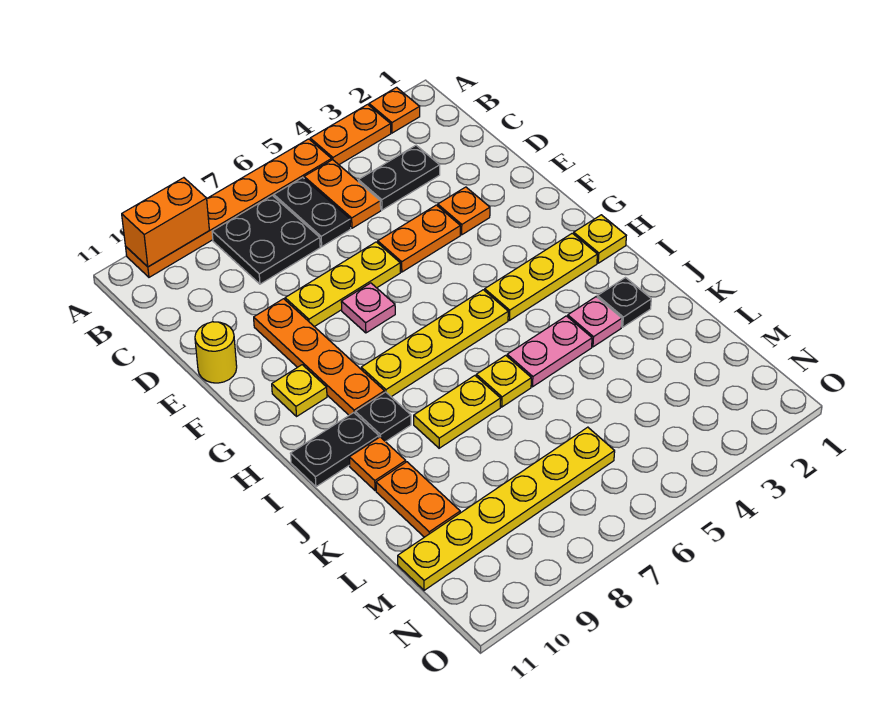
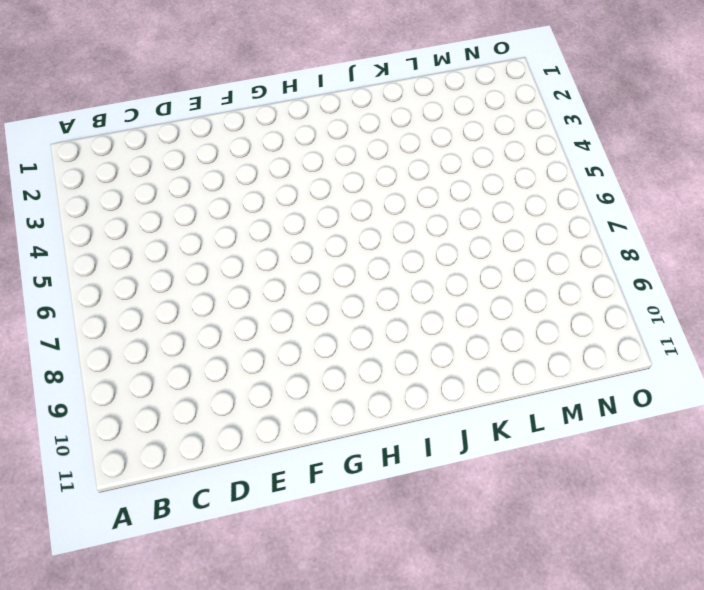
none -> orange 1x1 plate [369,87,420,133]
none -> orange 1x2 plate [310,104,391,165]
none -> orange 1x6 plate [126,139,332,277]

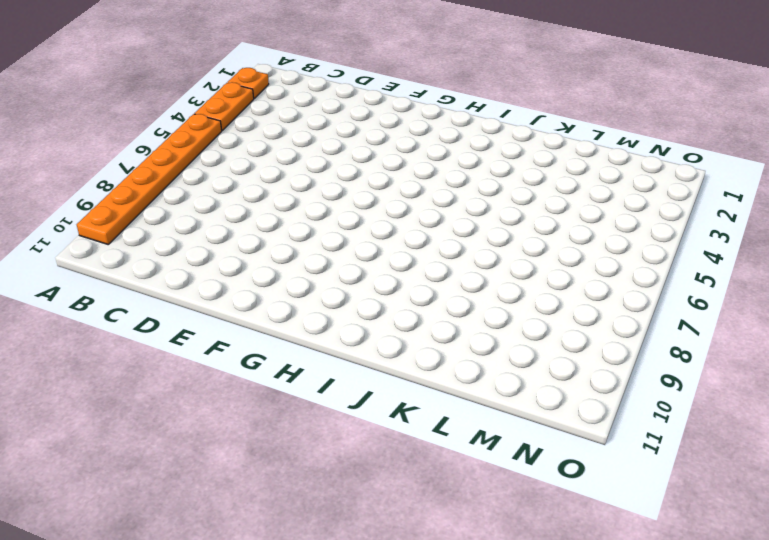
none -> orange 1x2 plate [304,160,381,228]
none -> black 1x2 plate [274,177,351,247]
none -> black 2x2 plate [212,195,320,284]

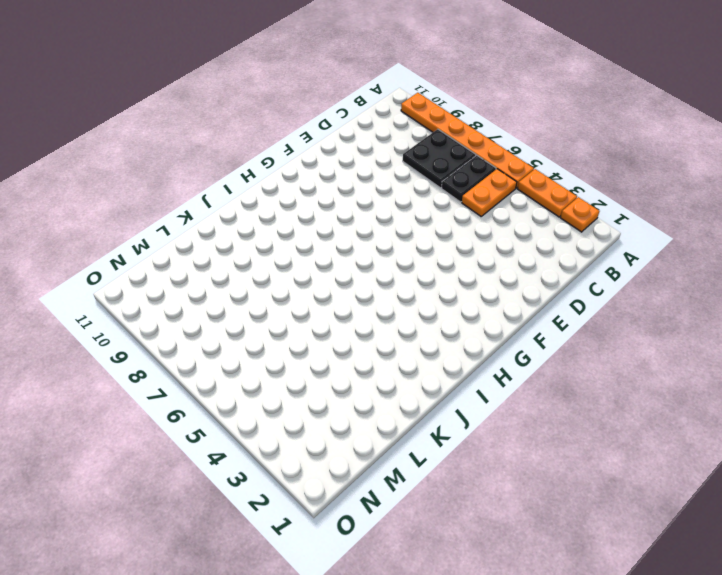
none -> black 1x2 plate [358,145,440,210]
none -> orange 1x1 plate [438,187,490,235]
none -> orange 1x2 plate [378,205,460,272]

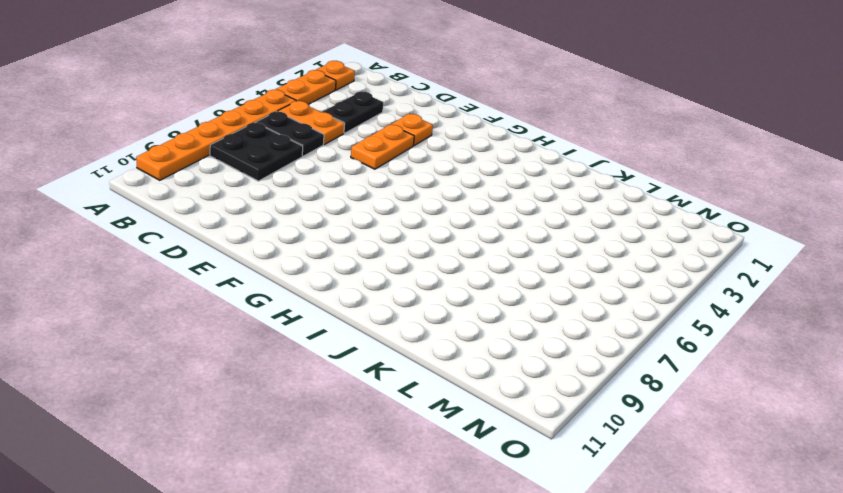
none -> yellow 1x3 plate [285,242,400,327]
none -> orange 1x4 plate [254,299,384,415]
none -> yellow 1x1 round brick [195,322,237,383]

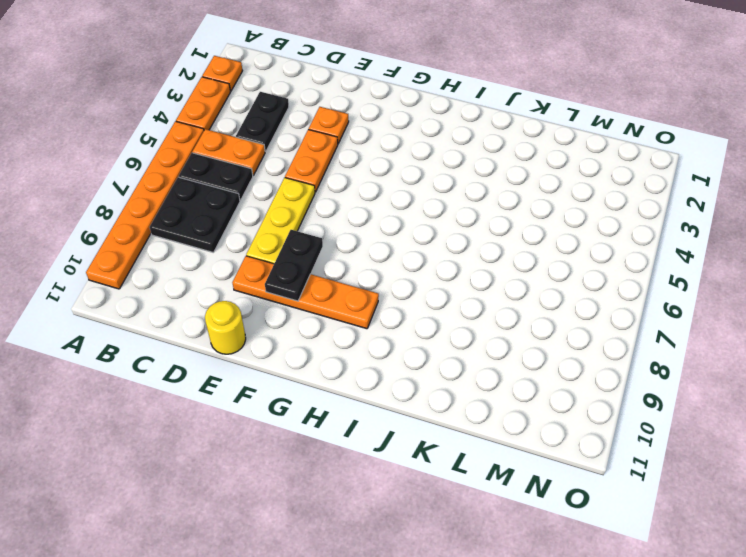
black 1x2 plate [265,230,323,301] -> black 1x2 plate moved to [290,413,379,487]
none -> pink 1x1 plate [341,283,395,333]
none -> yellow 1x1 plate [272,365,327,416]
none -> yellow 1x1 plate [574,215,626,263]

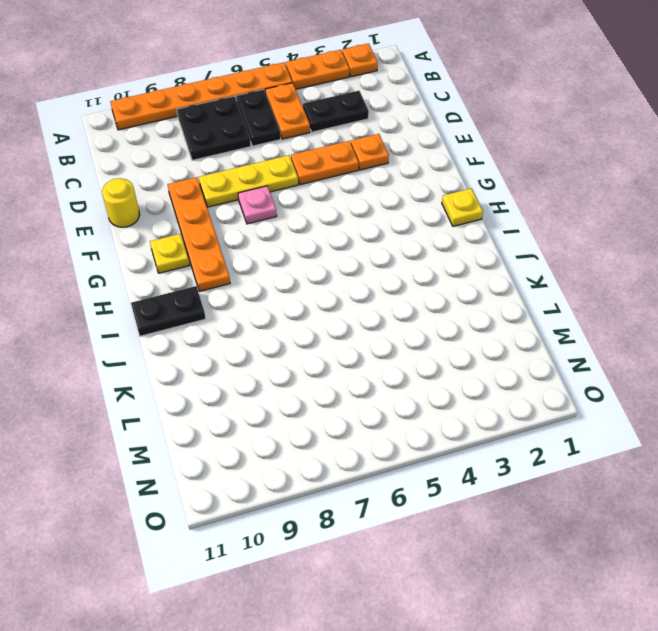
none -> yellow 1x3 plate [485,233,597,320]
none -> yellow 1x4 plate [361,290,508,397]
none -> black 1x1 plate [355,392,411,442]

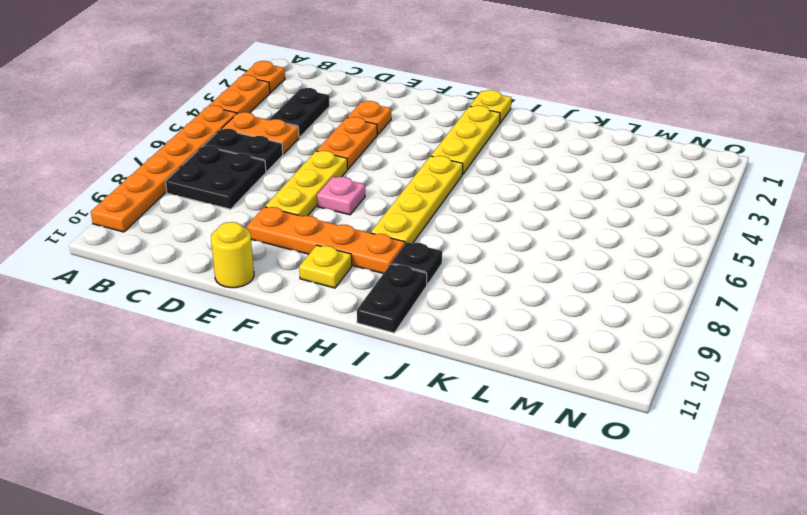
none -> black 1x1 plate [597,278,651,327]
none -> pink 1x1 plate [568,297,622,347]
none -> pink 1x2 plate [507,316,592,387]

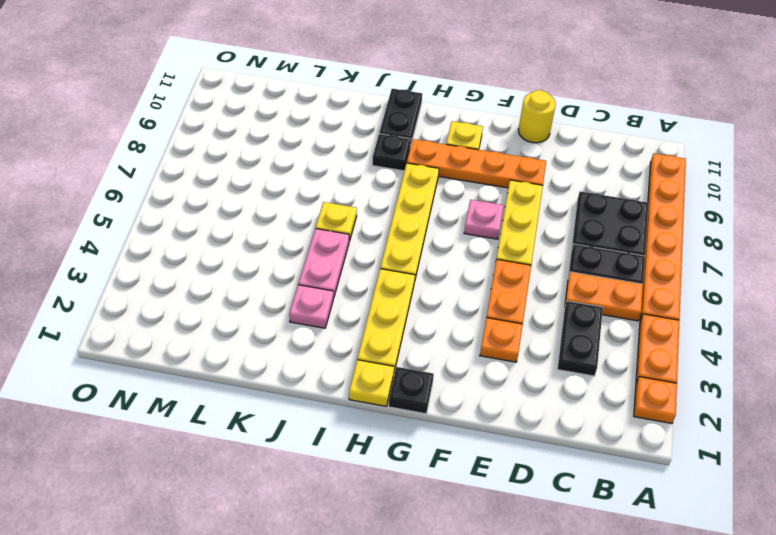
black 1x1 plate [389,367,434,414] -> black 1x1 plate moved to [597,278,651,327]
none -> yellow 1x2 plate [414,376,501,448]
none -> orange 1x1 plate [349,437,406,491]
none -> orange 1x2 plate [376,462,460,537]

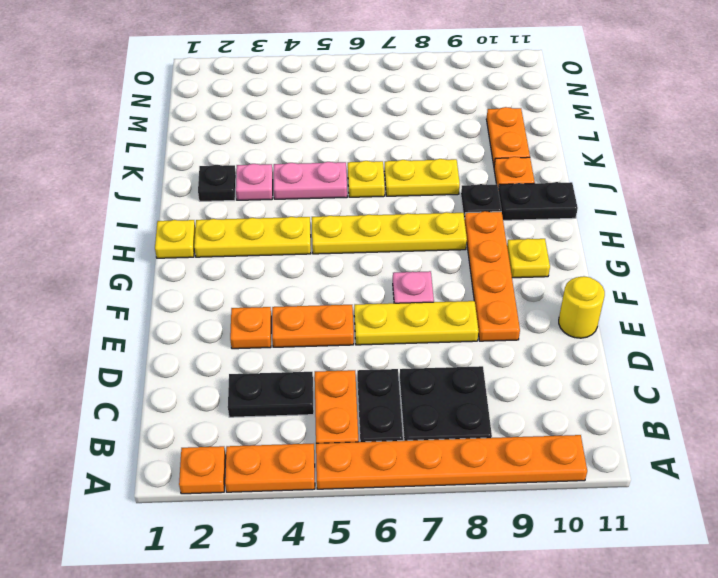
none -> yellow 1x6 plate [398,427,615,590]
none -> orange 1x2 brick [122,178,209,267]

